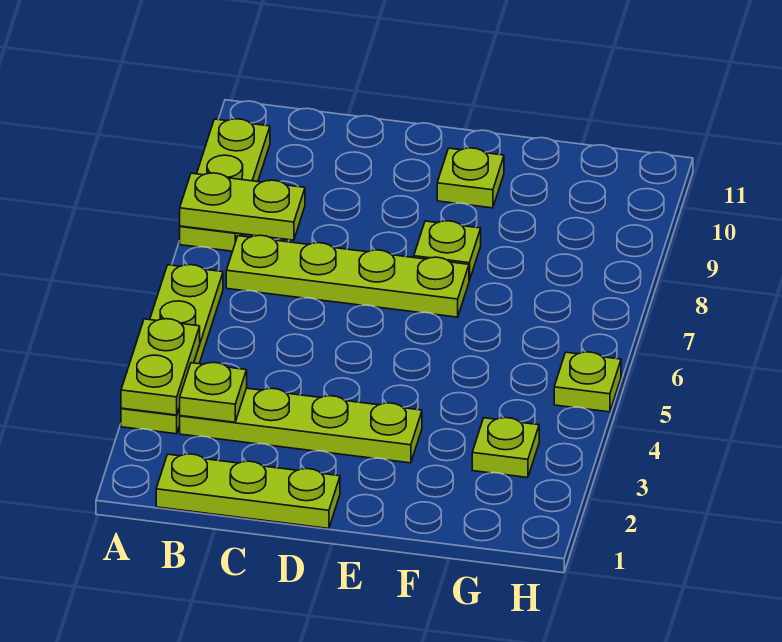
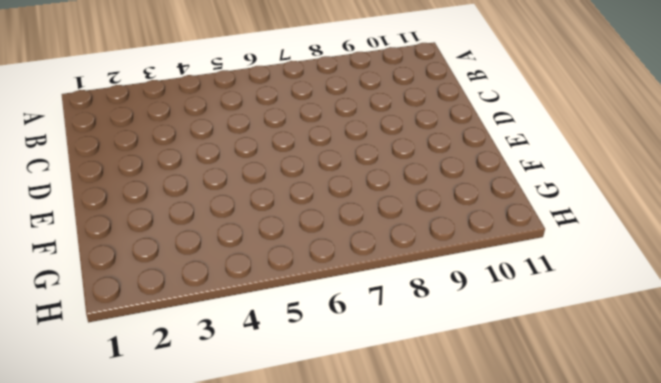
none -> lime 1x4 plate [121,265,223,434]
none -> lime 1x3 plate [180,119,270,251]
none -> lime 1x3 plate [156,454,340,529]

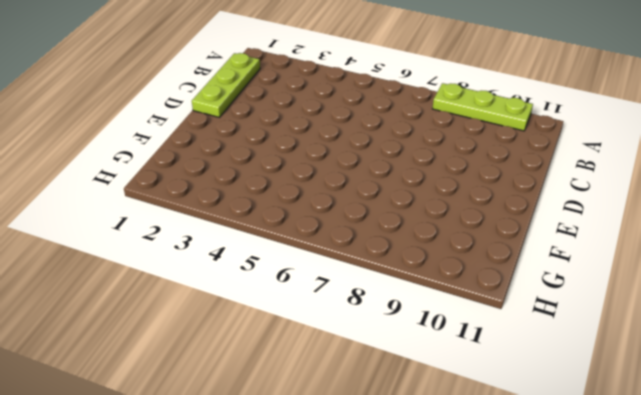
none -> lime 1x4 plate [121,265,223,434]
none -> lime 1x4 plate [180,388,422,463]
none -> lime 1x4 plate [226,235,469,317]

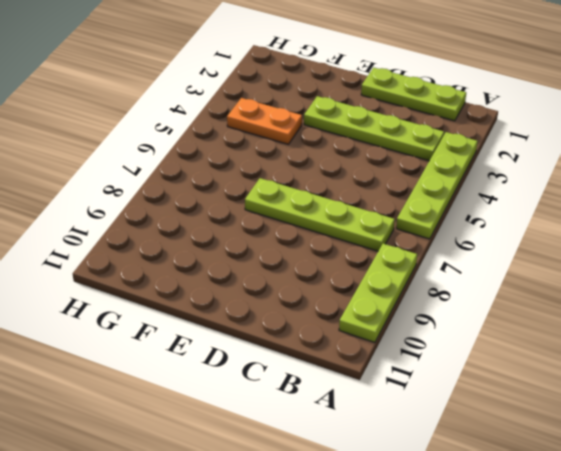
orange 1x2 plate [227,98,302,144] -> none
none -> lime 1x1 plate [414,221,481,281]
none -> lime 1x1 plate [437,148,504,208]
none -> lime 1x1 plate [472,418,539,478]

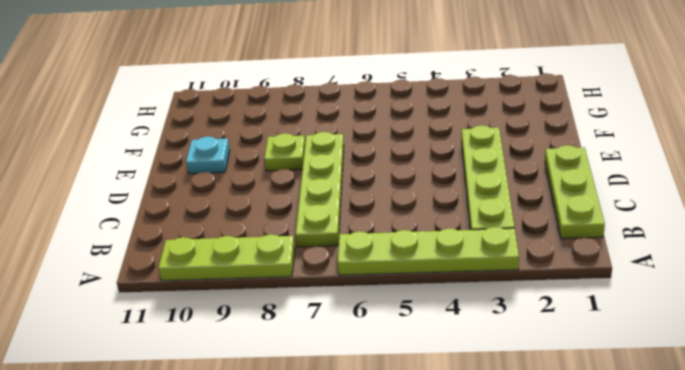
cyan 1x1 plate [186,136,230,174] -> lime 1x1 plate [437,148,504,208]
none -> lime 1x1 plate [472,418,539,478]
none -> lime 1x1 plate [554,352,621,412]
none -> lime 1x2 plate [121,319,200,415]

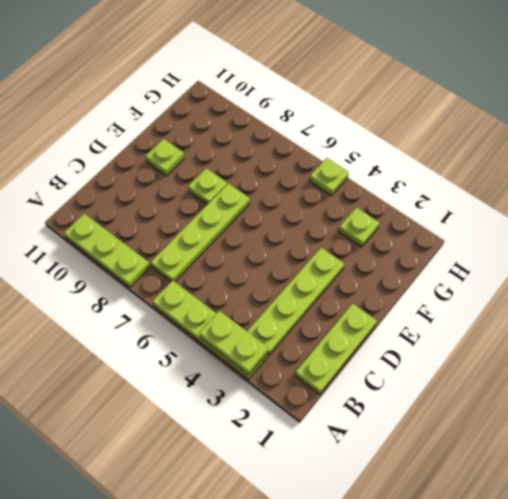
none -> lime 1x2 plate [180,173,305,240]
none -> lime 1x1 plate [179,362,247,422]

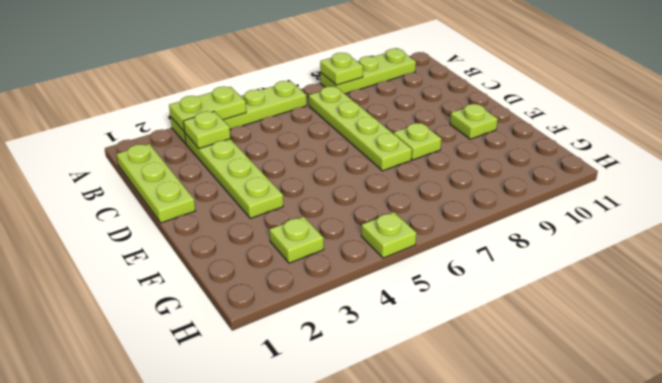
lime 1x1 plate [320,53,363,85] -> lime 1x2 plate [180,173,305,240]

